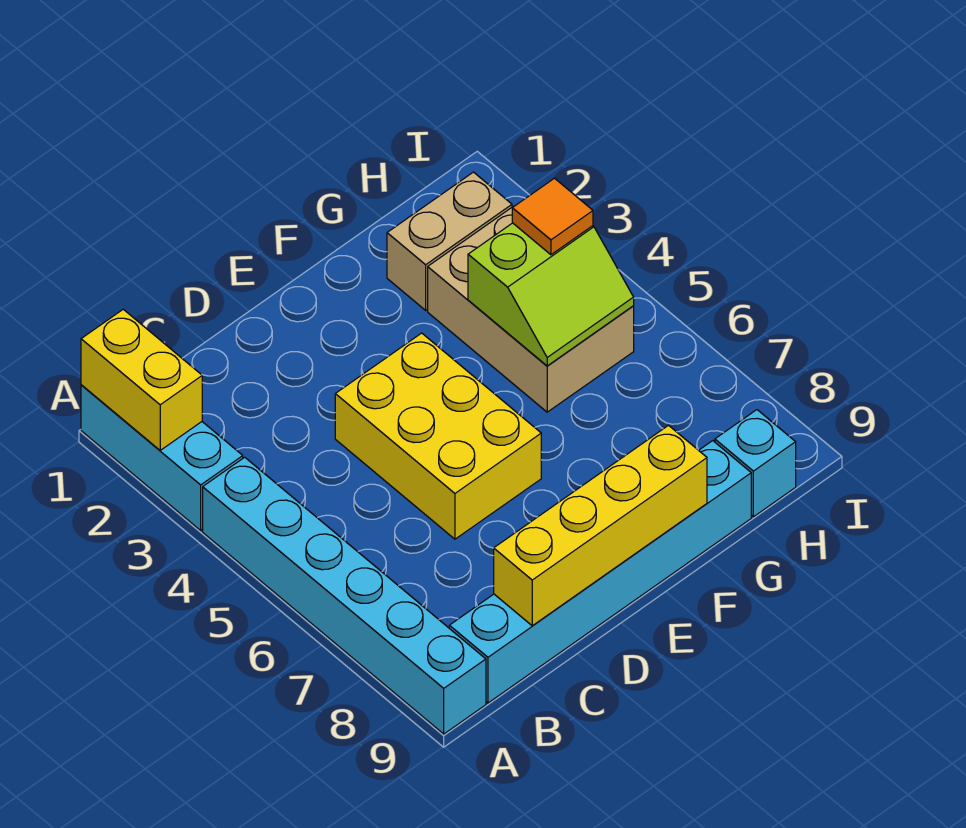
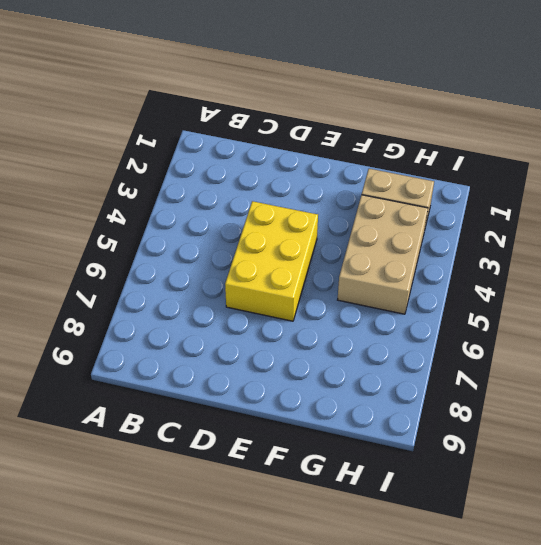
none -> cyan 1x3 brick [81,385,243,530]
none -> cyan 1x6 brick [203,457,486,734]

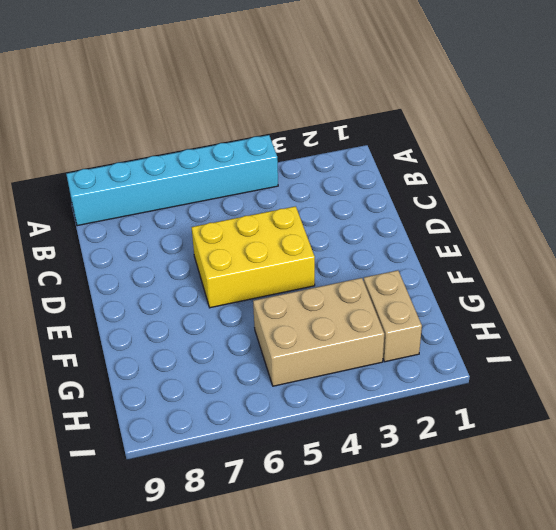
none -> cyan 1x3 brick [81,385,243,530]
none -> cyan 1x6 brick [449,441,751,703]

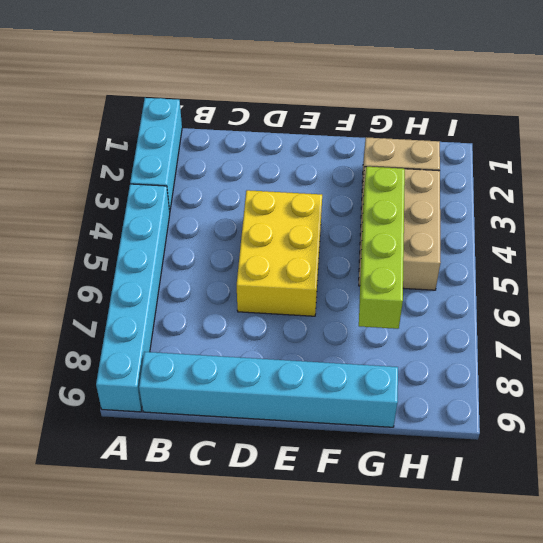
lime 1x4 brick [359,167,405,329] -> lime 2x2 slope [468,223,634,366]
none -> cyan 1x1 brick [715,410,796,517]
none -> yellow 1x2 brick [81,309,202,450]

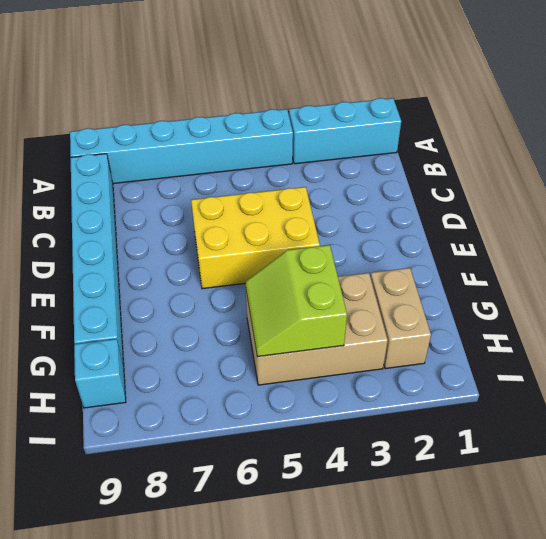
none -> yellow 1x2 brick [81,309,202,450]
none -> yellow 1x4 brick [494,426,707,626]

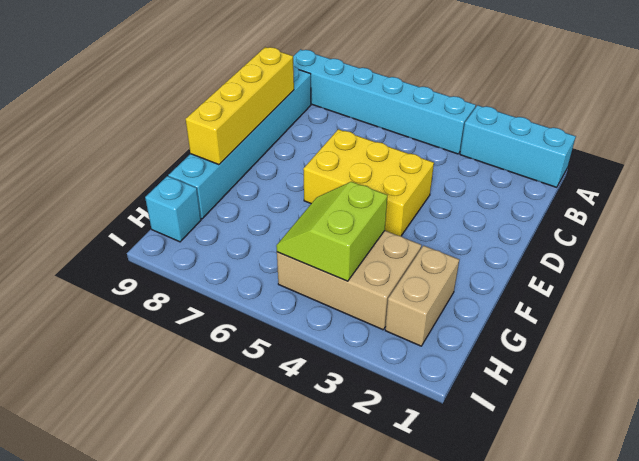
none -> yellow 1x2 brick [81,309,202,450]
none -> orange 1x1 tile [512,178,593,255]

